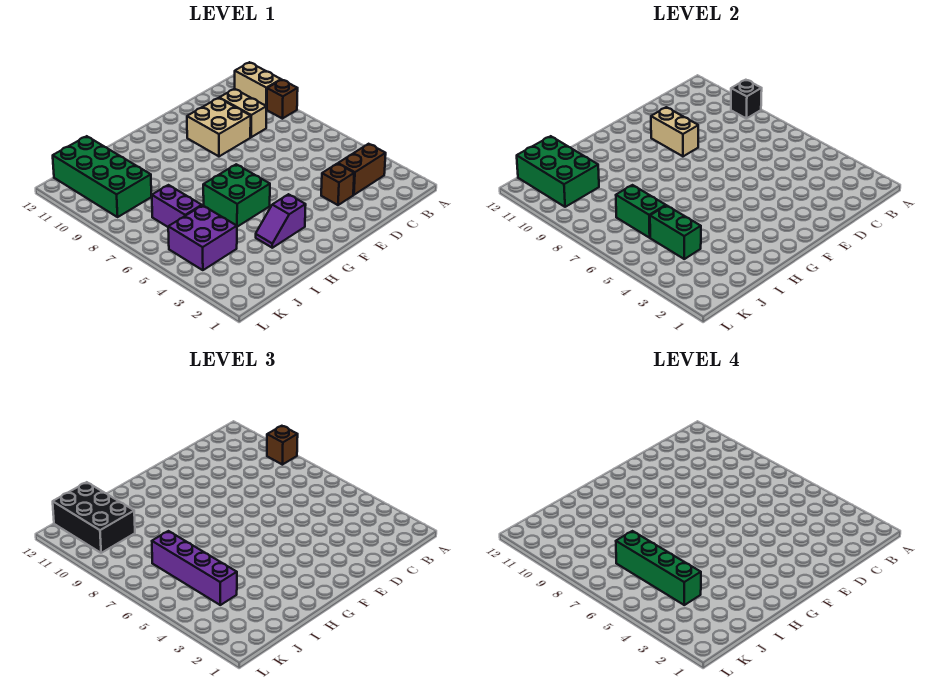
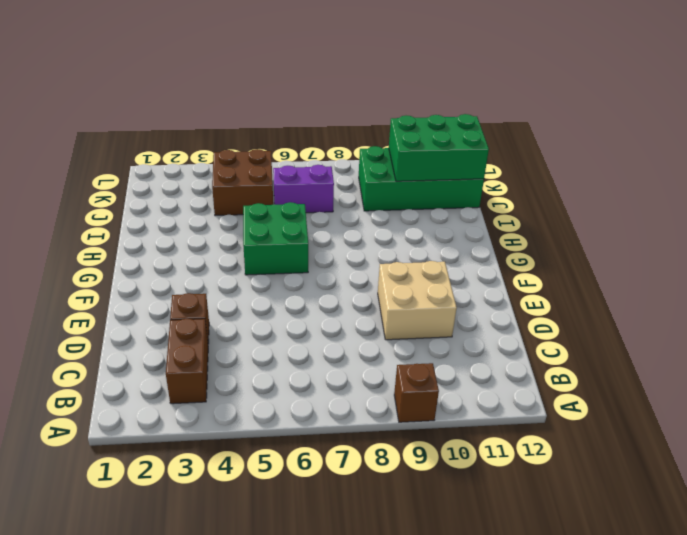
brown 2x2 brick [212,149,273,216] -> purple 2x2 brick [168,205,237,270]
none -> tan 1x2 brick [235,62,281,110]
none -> tan 1x2 brick [219,89,266,137]
none -> purple 1x2 slope [256,194,306,248]

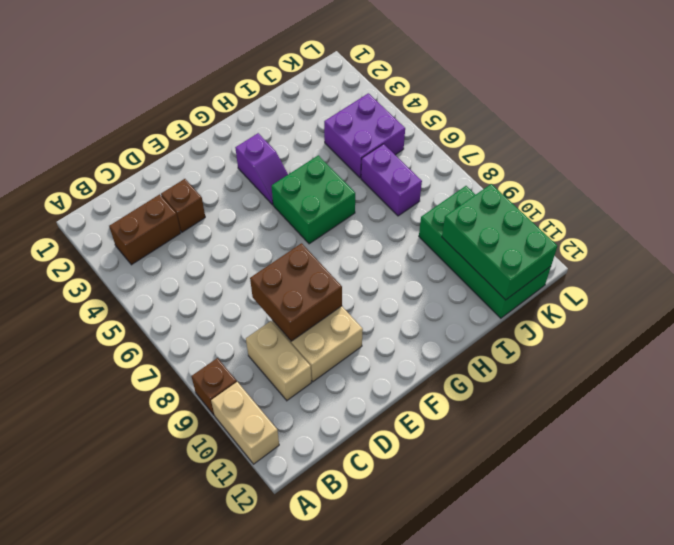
brown 2x2 brick [250,243,342,341] -> tan 1x2 brick [651,107,698,156]
purple 1x2 slope [235,133,288,205] -> purple 1x2 slope turned to [256,194,306,248]
none -> black 1x1 brick [731,80,762,119]
none -> green 1x2 brick [650,205,701,259]
none -> green 1x2 brick [616,185,666,238]

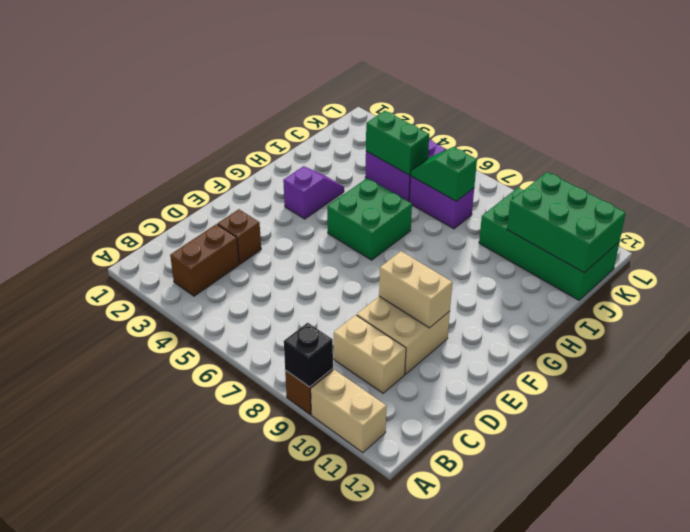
green 1x2 slope [410,147,477,201] -> green 1x2 brick [616,185,666,238]
none -> brown 1x1 brick [267,426,298,465]
none -> purple 1x4 brick [152,531,237,605]
none -> black 2x3 brick [53,482,135,553]

